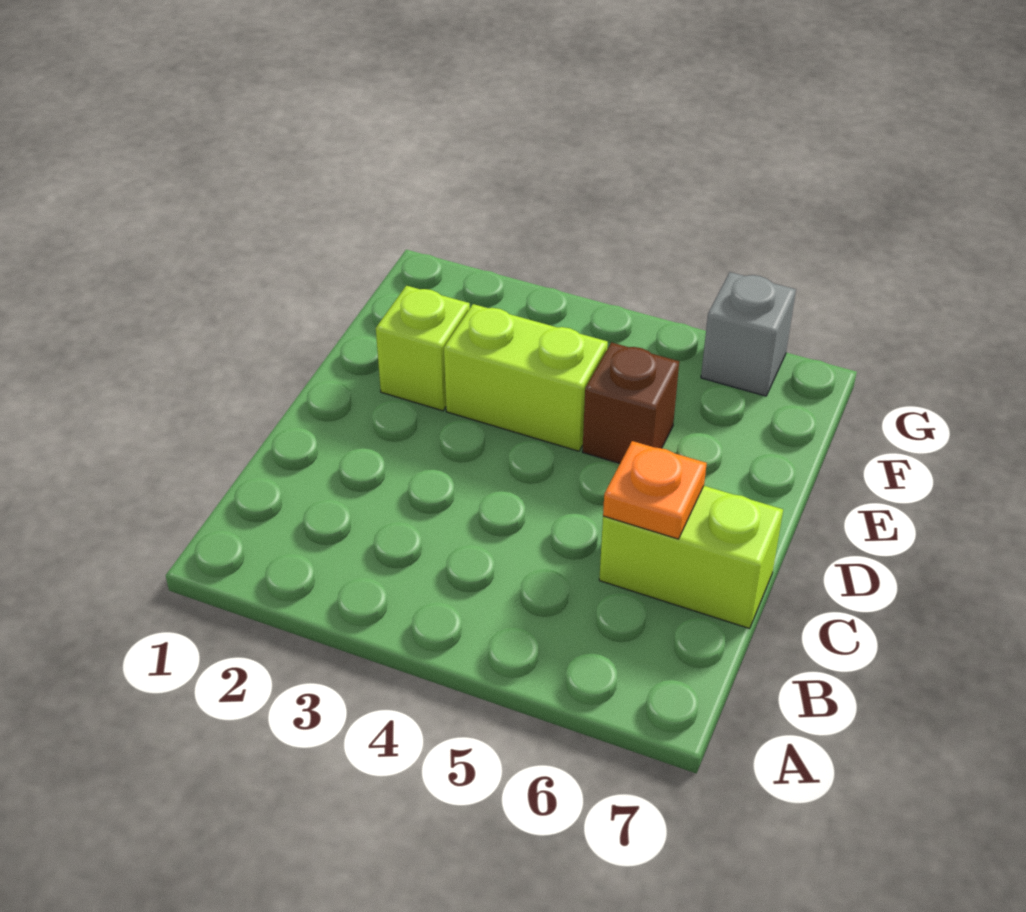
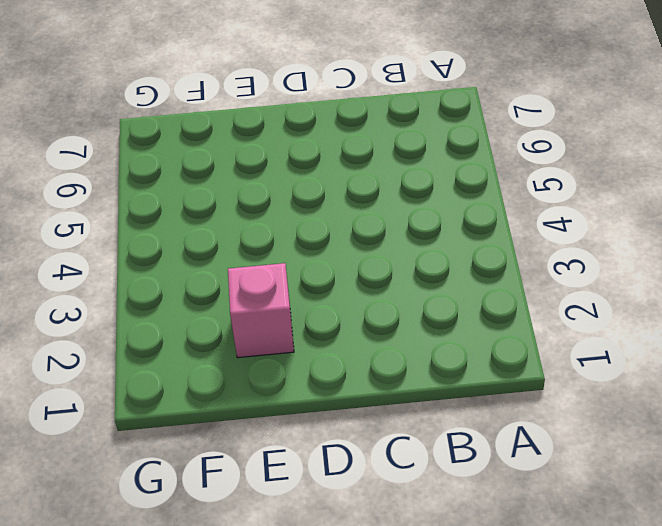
pink 1x1 brick [228,263,294,358] -> lime 1x1 brick [376,286,470,411]
none -> lime 1x2 brick [599,486,783,629]
none -> lime 1x2 brick [444,304,608,451]

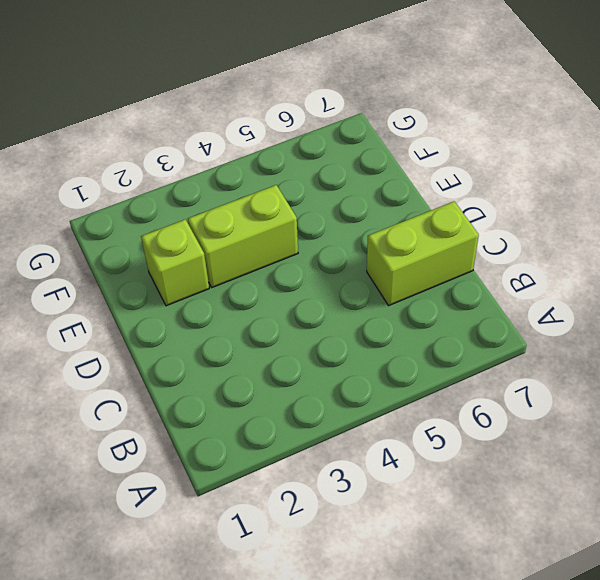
none -> brown 1x1 brick [583,342,679,463]
none -> grey 1x1 brick [701,272,796,396]

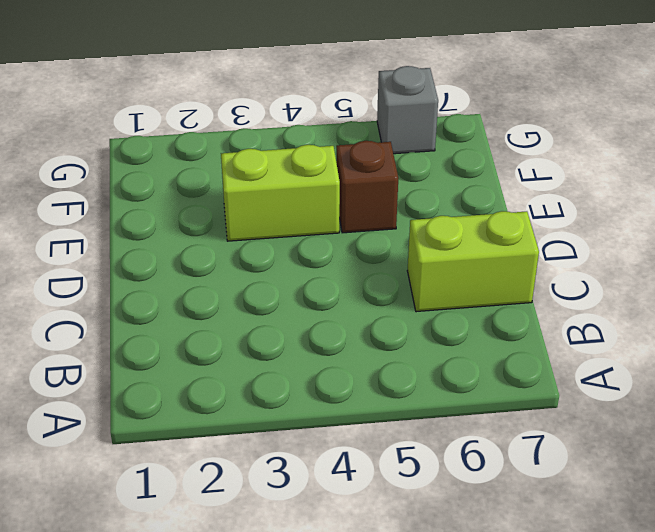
none -> lime 1x1 brick [376,286,470,411]
none -> orange 1x1 plate [603,441,707,539]

